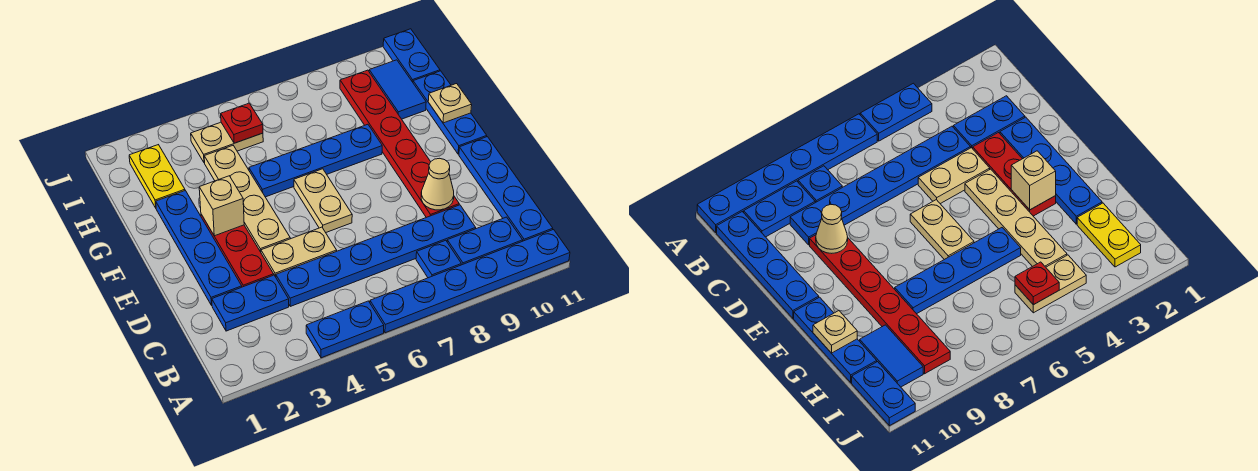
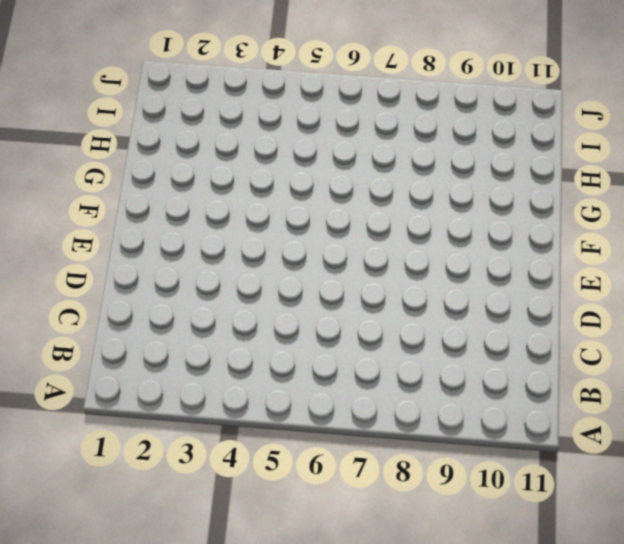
none -> blue 1x2 plate [306,301,384,358]
none -> blue 1x6 plate [370,230,570,333]
none -> blue 1x1 plate [416,240,461,278]

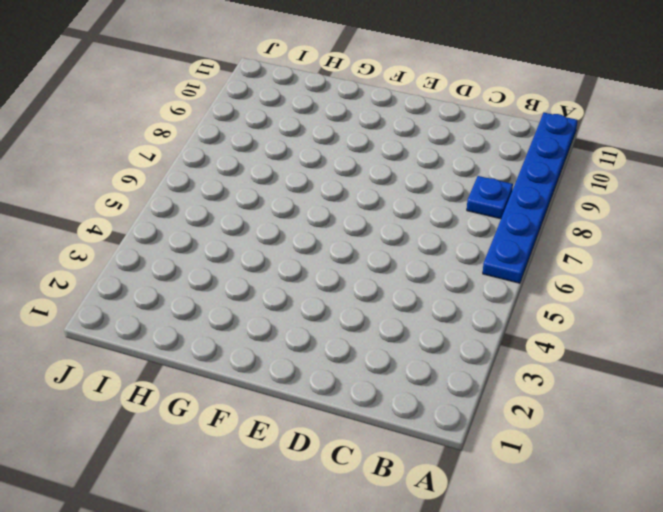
none -> blue 1x2 plate [306,301,384,358]
none -> blue 1x2 plate [447,217,523,265]
none -> blue 1x4 plate [459,137,553,241]

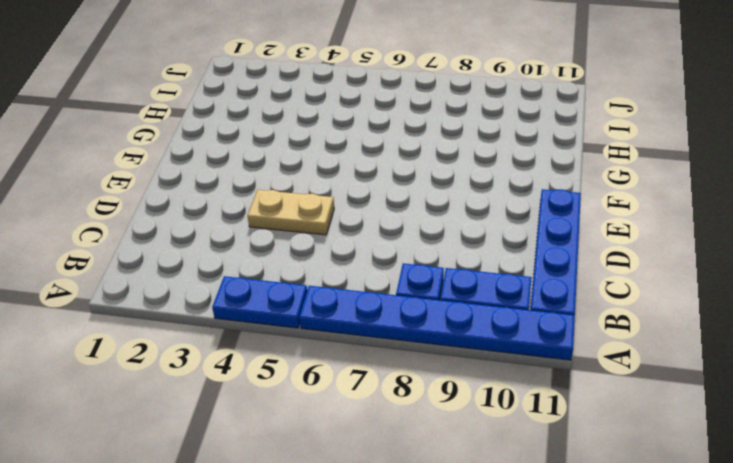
none -> blue 1x2 plate [212,275,289,331]
none -> blue 1x6 plate [276,205,476,306]
none -> blue 1x4 plate [156,191,242,305]

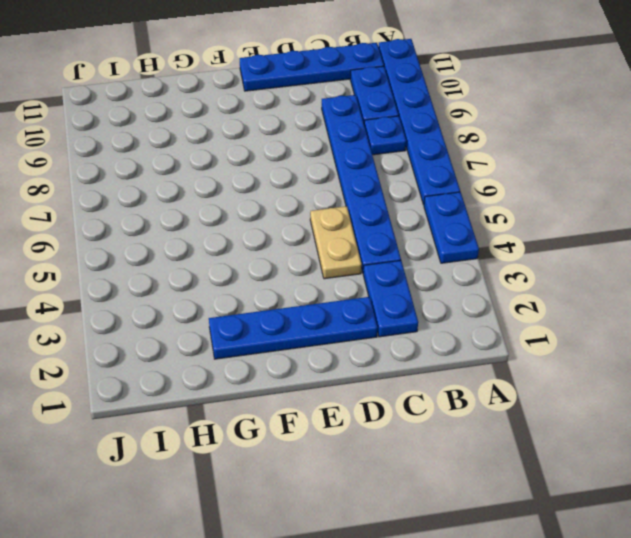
none -> red 1x3 plate [201,214,274,287]
none -> red 1x6 plate [340,70,459,218]
none -> tan 1x4 plate [204,146,290,252]

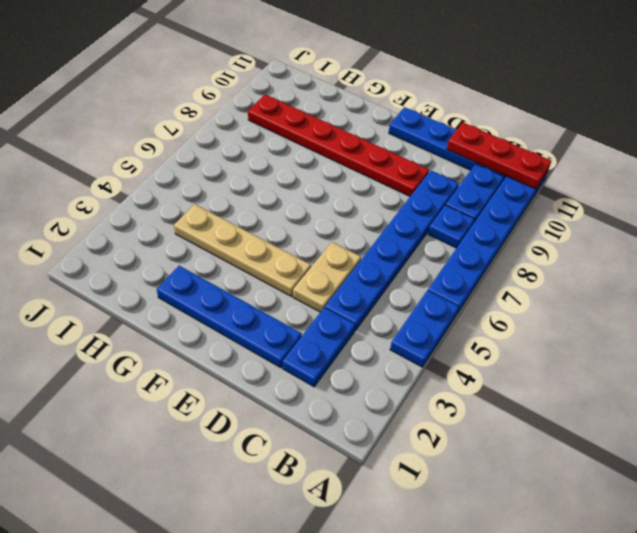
red 1x3 plate [447,123,551,189] -> red 1x3 plate moved to [201,214,274,287]
none -> tan 1x2 plate [294,169,352,233]
none -> blue 1x3 plate [413,71,487,154]
none -> blue 1x4 plate [249,124,382,197]

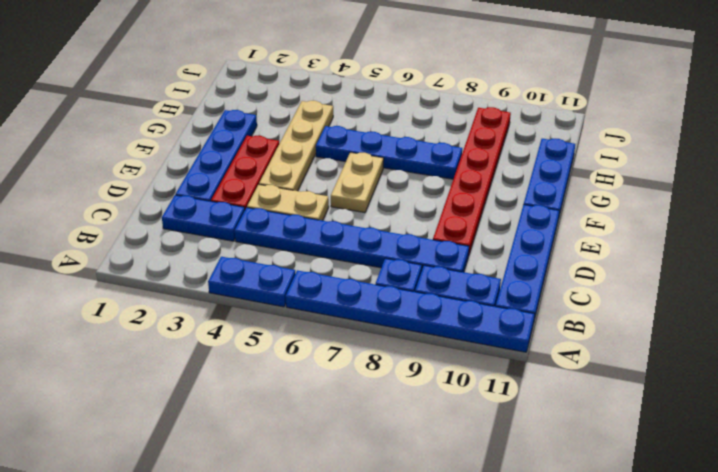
none -> yellow 1x2 plate [129,145,185,208]
none -> blue 1x2 tile [369,60,426,119]
none -> tan 1x2 plate [191,122,263,163]

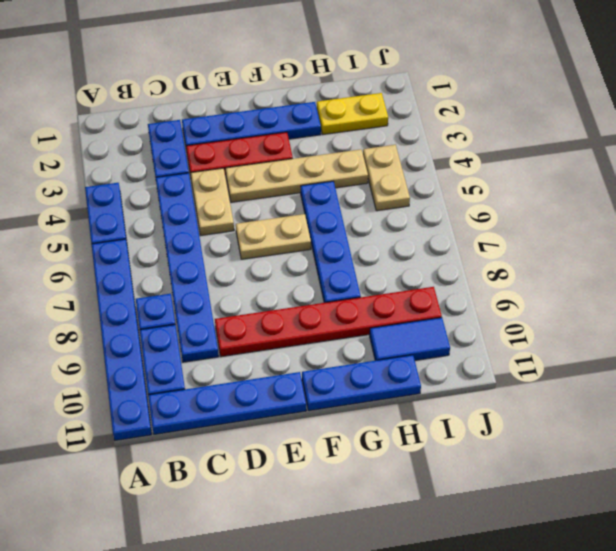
none -> blue 1x2 plate [383,29,440,82]
none -> tan 1x1 cone [421,158,454,210]
none -> tan 1x1 brick [199,176,244,236]

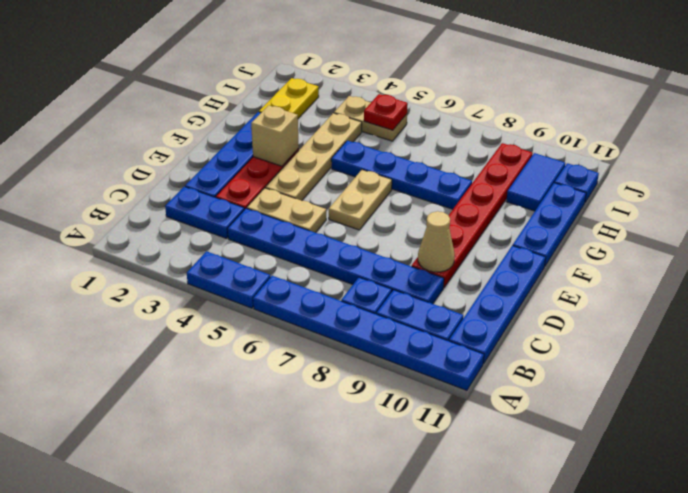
blue 1x1 plate [555,163,599,202] -> blue 1x2 plate [383,29,440,82]
none -> tan 1x1 plate [428,84,472,123]

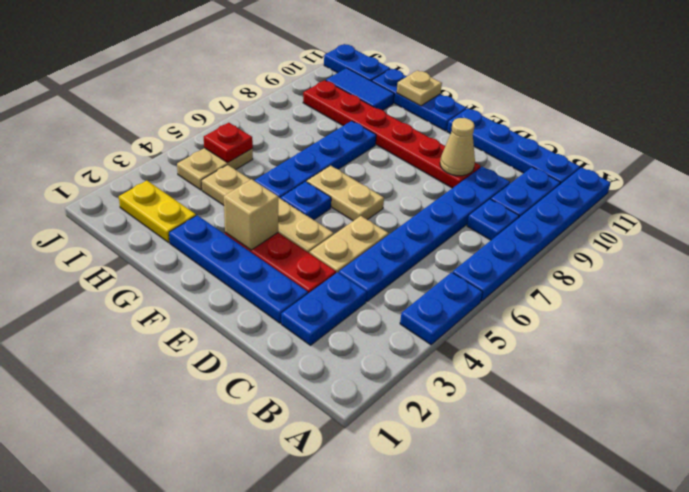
blue 1x1 plate [281,182,331,220] -> none

